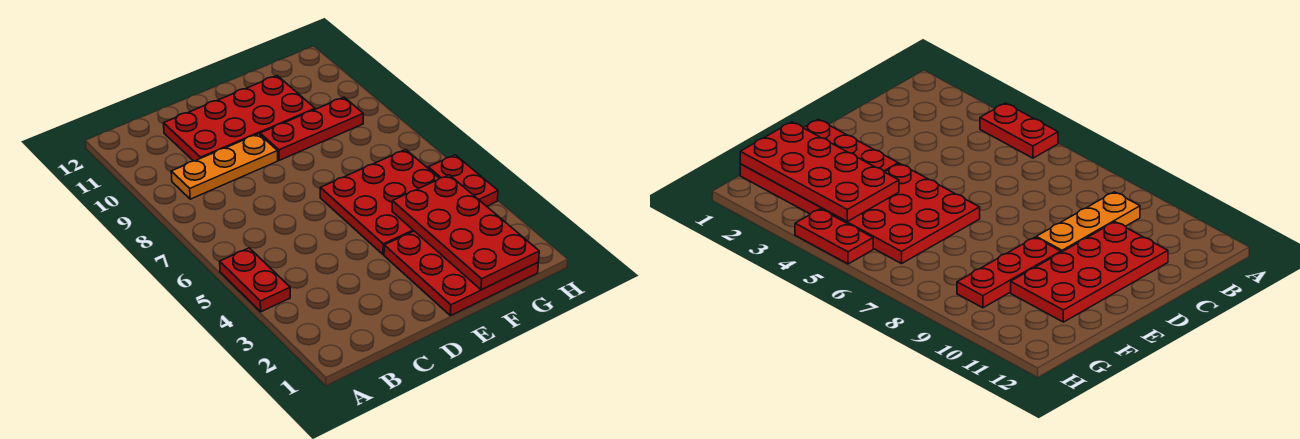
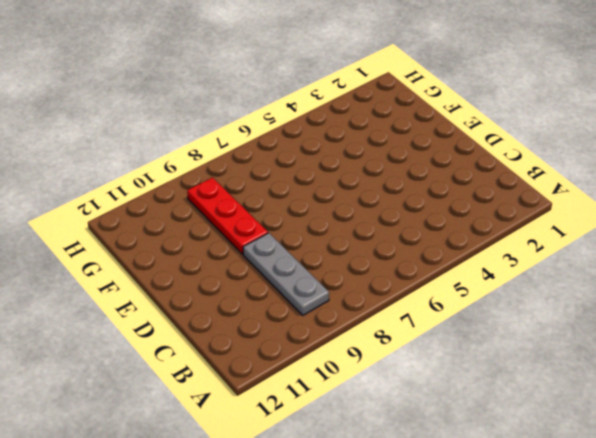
grey 1x3 plate [243,233,329,315] -> orange 1x3 plate [171,134,278,199]
none -> red 1x2 plate [220,248,290,312]
none -> red 2x4 plate [164,76,315,161]

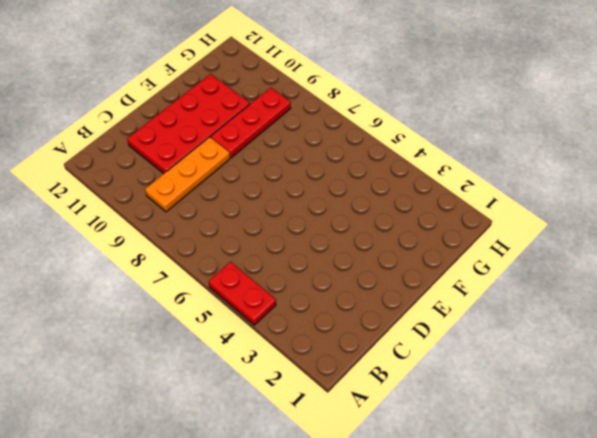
none -> red 3x3 plate [384,231,538,316]
none -> red 3x3 plate [320,150,439,255]

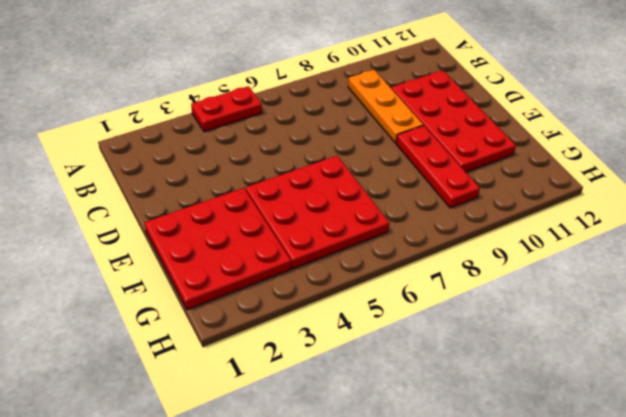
none -> red 1x2 plate [428,155,498,206]
none -> red 2x4 plate [392,175,539,290]

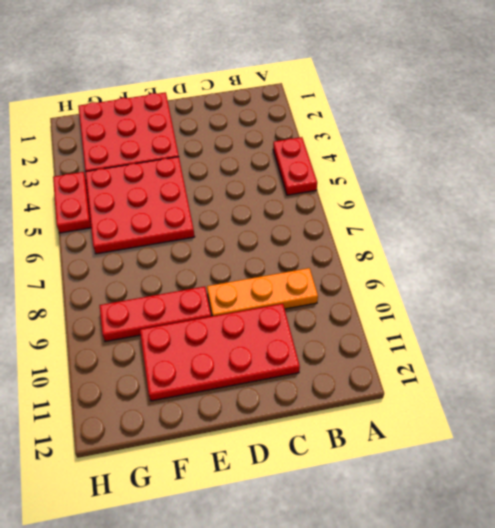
none -> red 2x4 plate [392,175,539,290]

